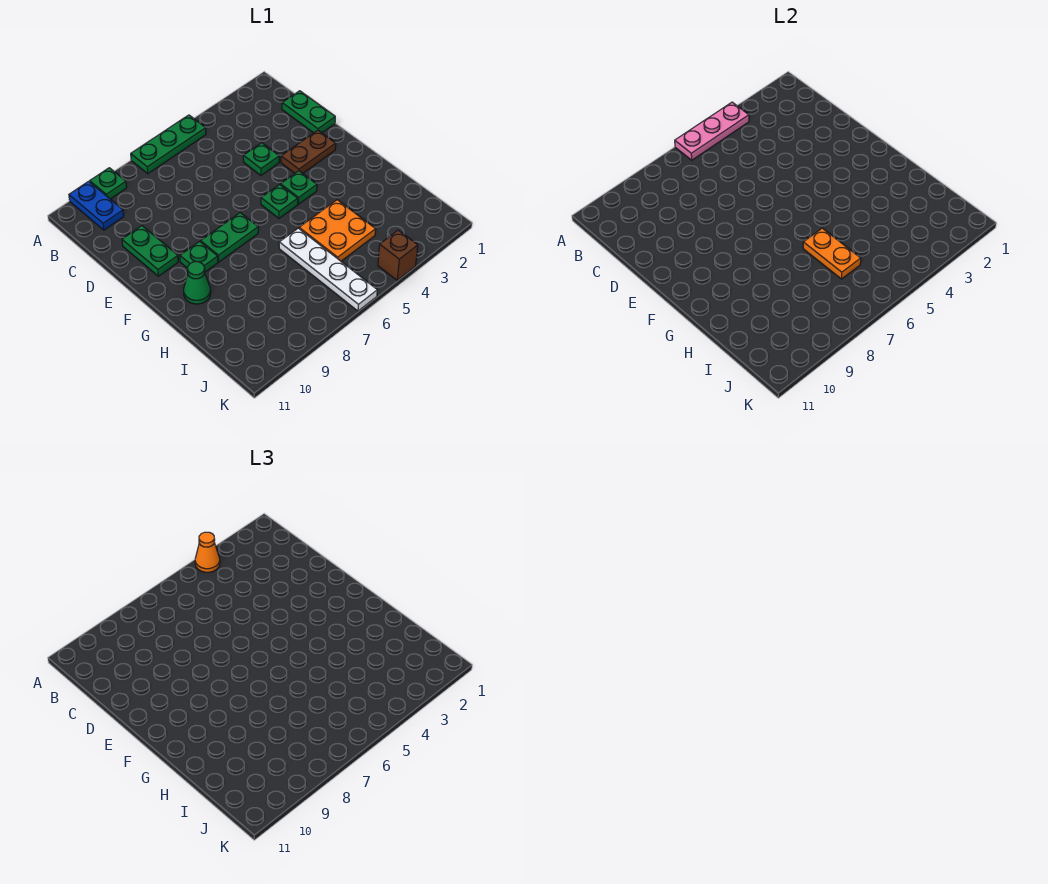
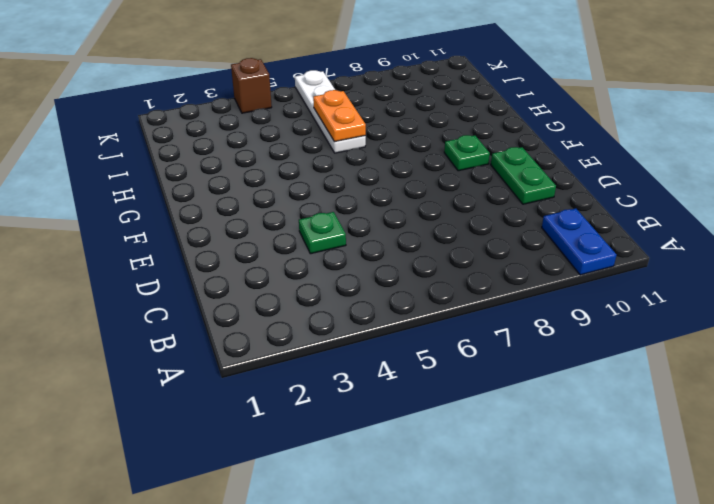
none -> green 1x3 plate [131,115,206,174]
none -> green 1x1 plate [90,168,127,199]
none -> green 1x2 plate [282,91,335,133]

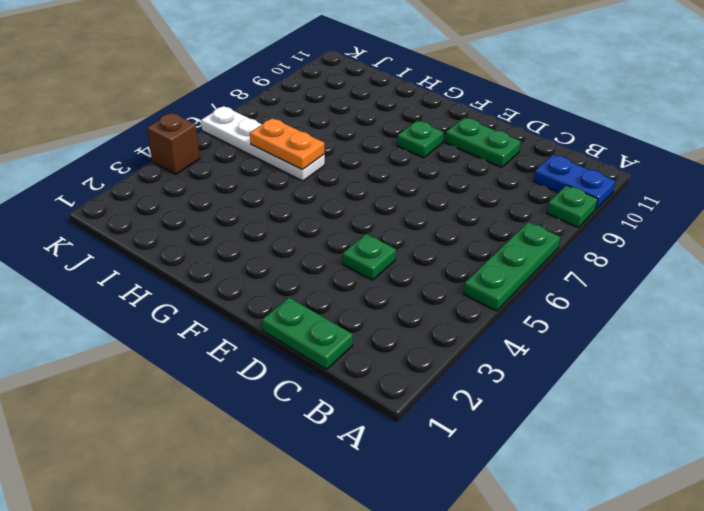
none -> brown 1x2 plate [281,130,336,173]
none -> green 1x1 plate [281,171,317,204]
none -> green 1x1 plate [261,185,298,218]

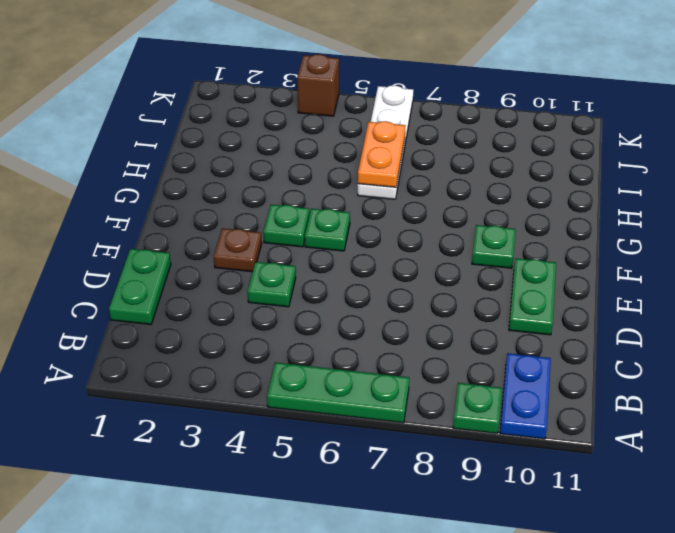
brown 1x1 plate [214,228,262,272] -> brown 1x2 plate [281,130,336,173]
none -> green 1x2 plate [201,213,258,262]
none -> green 1x1 cone [184,262,211,304]
none -> orange 2x2 plate [299,200,376,261]

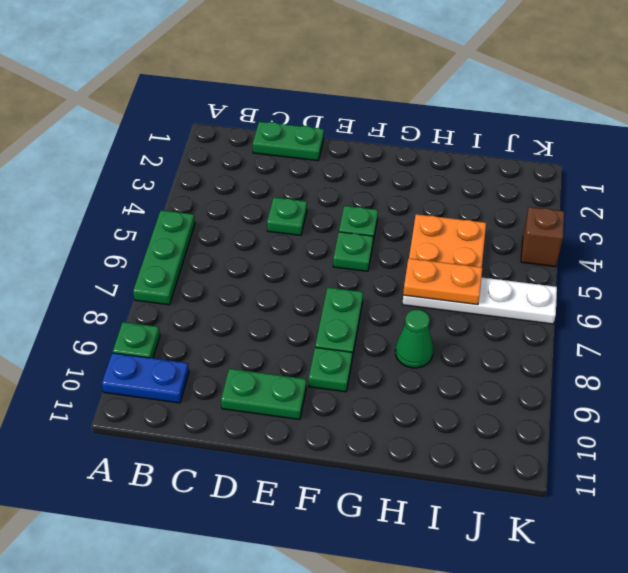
green 1x1 cone [395,309,433,368] -> green 1x1 cone moved to [184,262,211,304]
none -> brown 1x2 plate [281,130,336,173]
none -> pink 1x3 plate [675,102,749,160]
none -> orange 1x1 cone [195,532,220,572]

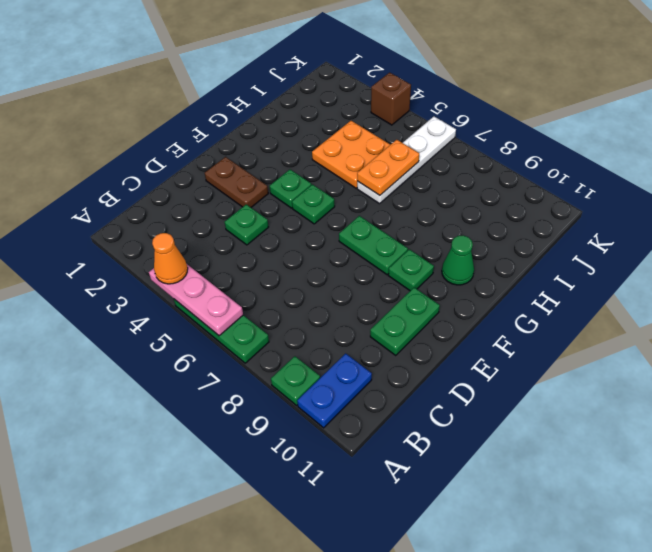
none -> green 1x2 plate [282,91,335,133]

